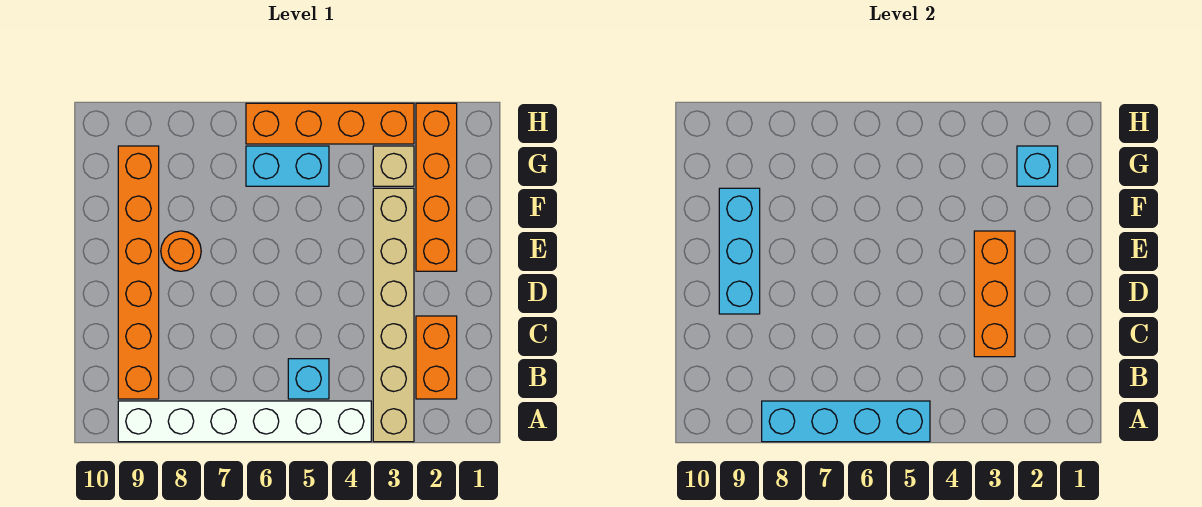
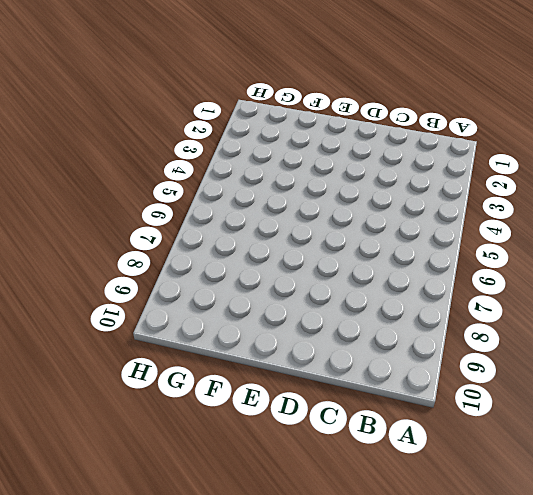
none -> tan 1x6 brick [373,188,414,442]
none -> white 1x6 brick [118,401,371,442]
none -> orange 1x2 brick [416,316,457,399]

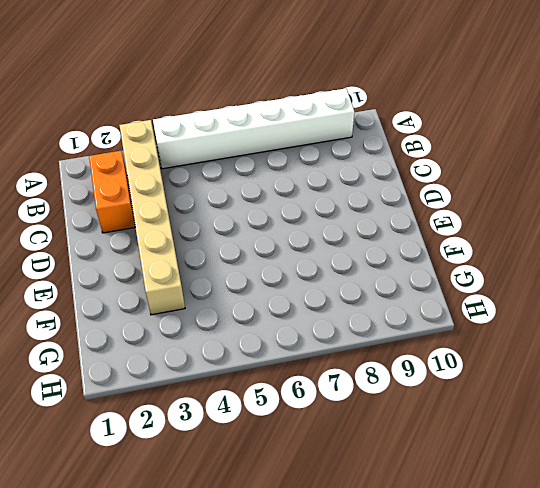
none -> cyan 1x1 brick [288,359,329,399]
none -> orange 1x6 brick [118,146,159,399]
none -> orange 1x4 brick [416,103,457,271]

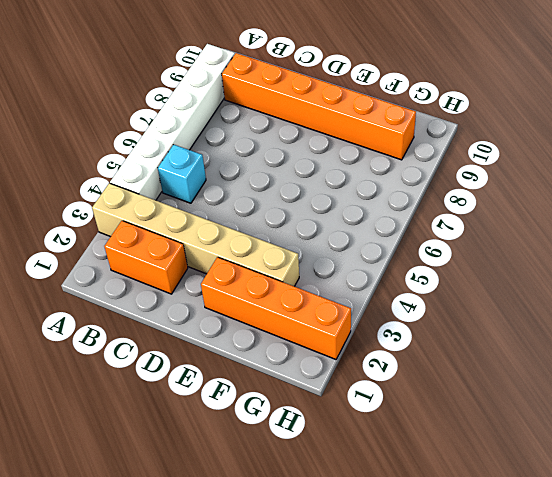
none -> orange 1x1 round brick [161,231,201,271]
none -> tan 1x1 brick [373,146,414,186]
none -> cyan 1x2 brick [246,146,329,186]

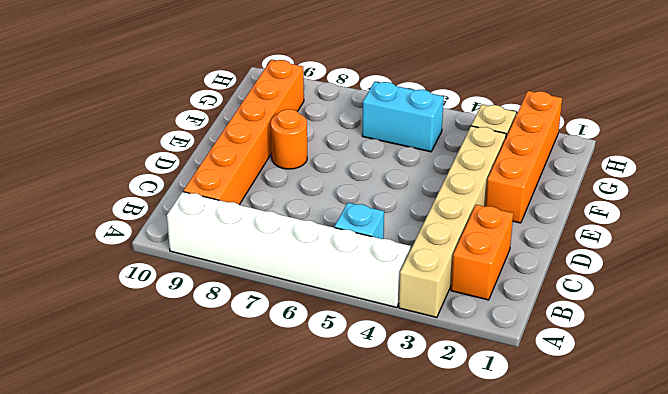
none -> orange 1x4 brick [246,103,414,144]
none -> cyan 1x4 brick [762,401,930,442]
none -> orange 1x3 brick [974,231,1015,357]

